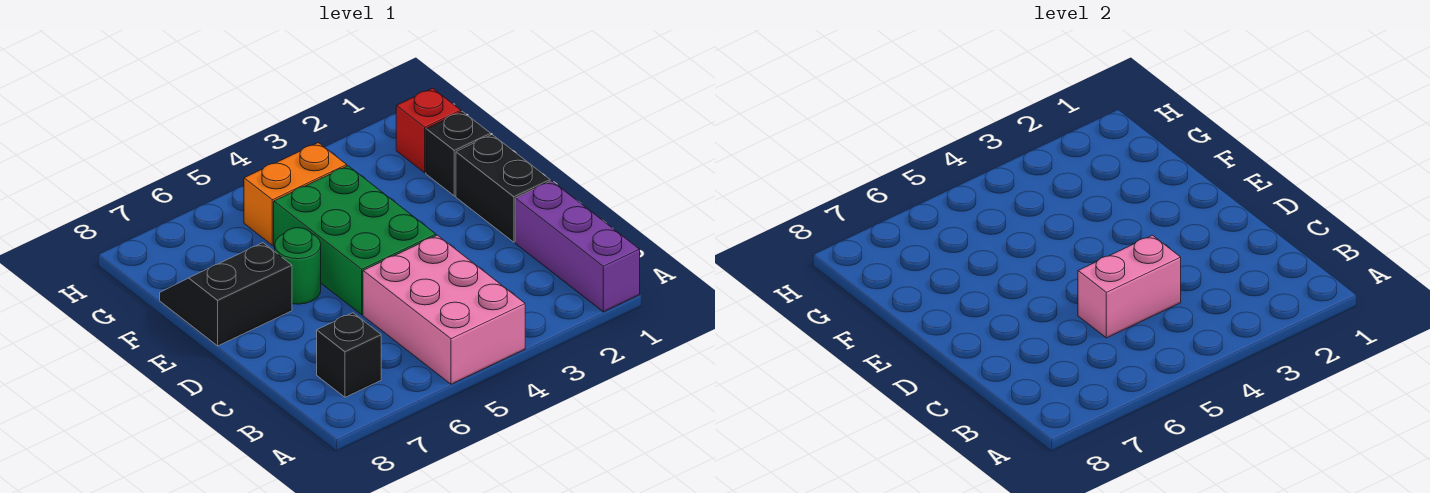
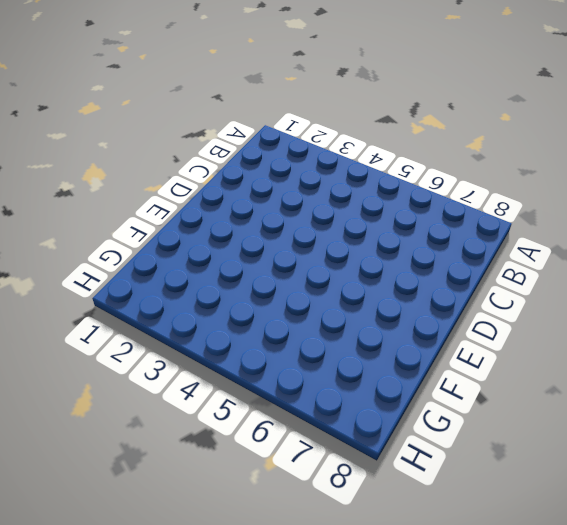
none -> purple 1x3 brick [515,181,640,312]
none -> pink 2x3 brick [363,235,525,384]

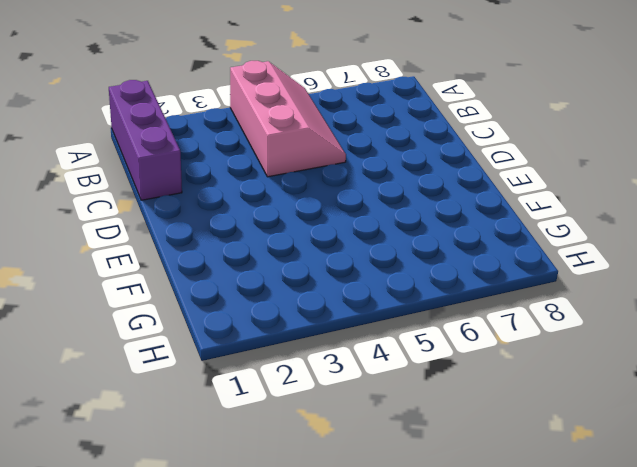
pink 2x3 slope [230,61,346,177] -> pink 2x3 brick [363,235,525,384]
none -> black 1x1 brick [317,313,381,397]
none -> black 1x2 brick [456,135,550,242]

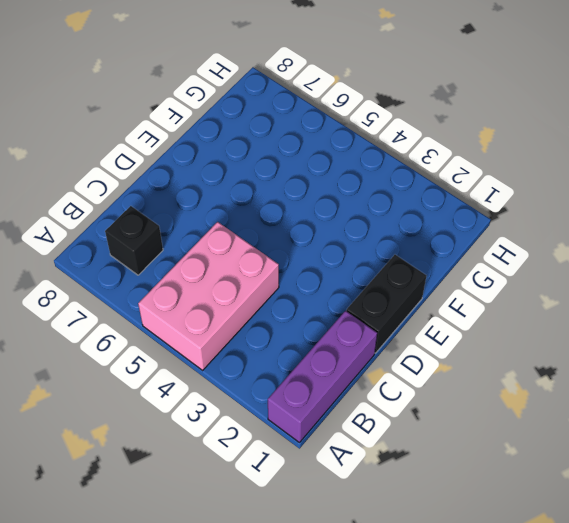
none -> green 2x3 brick [274,166,436,315]
none -> green 1x1 round brick [275,228,321,304]

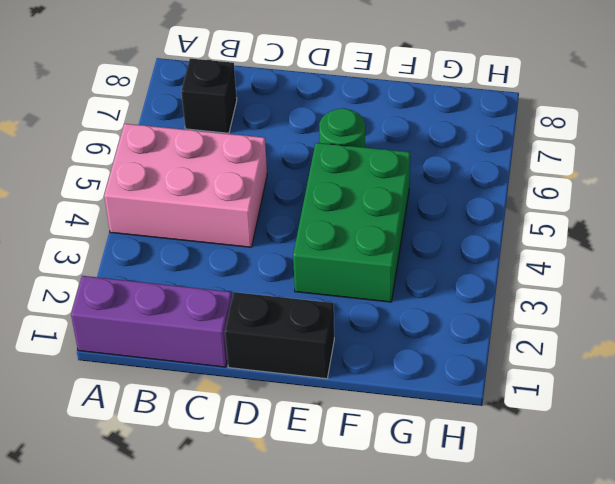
green 2x3 brick [293,143,410,302] -> green 2x3 brick turned to [274,166,436,315]
none -> black 2x2 slope [160,243,292,346]
none -> black 1x1 brick [426,111,491,196]

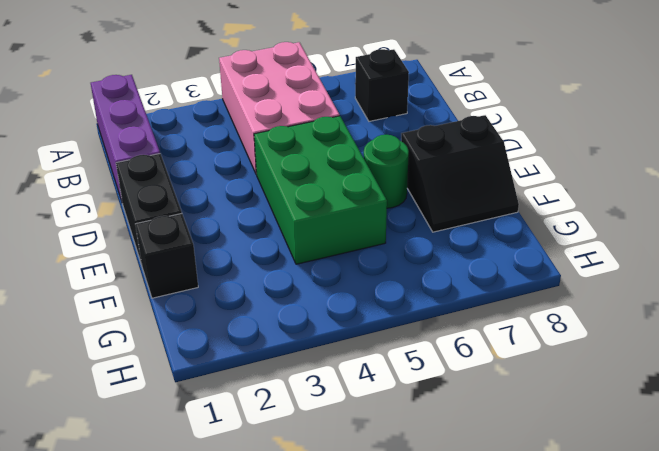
none -> red 1x1 brick [396,88,461,173]
none -> orange 1x2 brick [244,143,347,245]

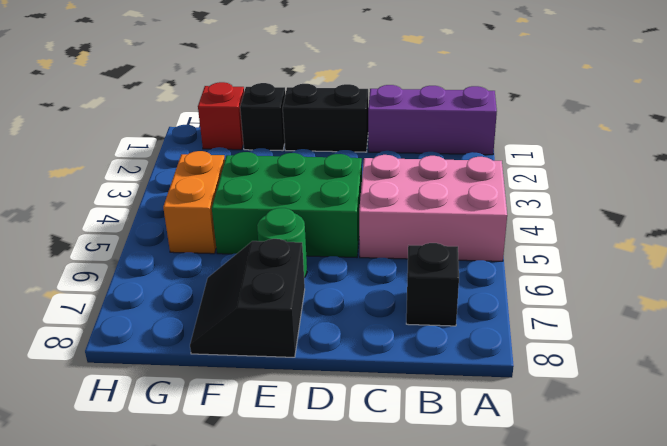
none -> pink 1x2 brick [1078,235,1181,338]

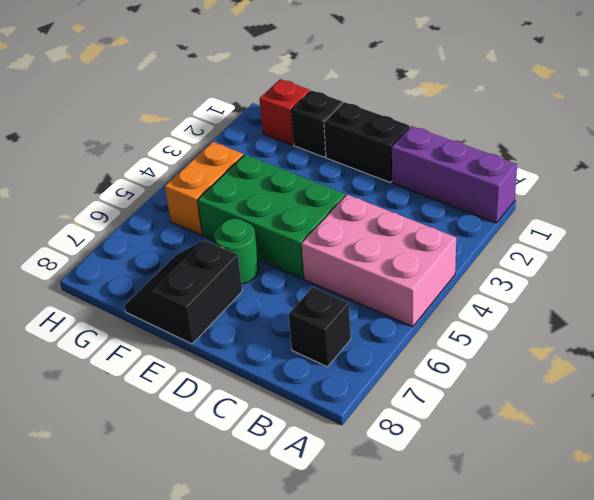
none -> pink 1x2 brick [1078,235,1181,338]

